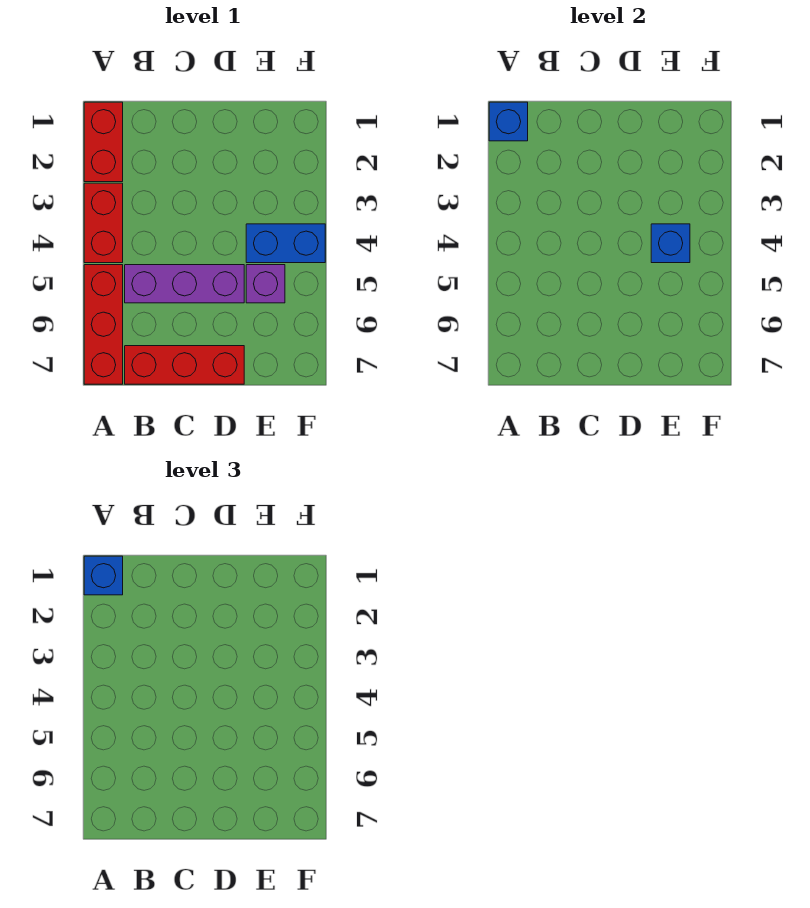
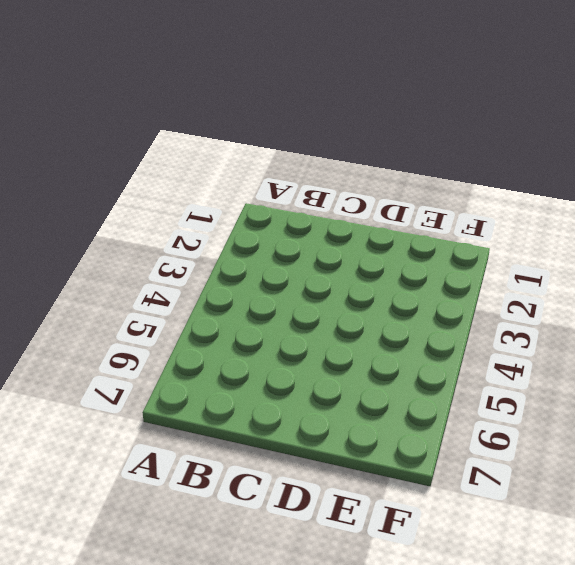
none -> red 1x2 brick [84,102,123,182]
none -> red 1x2 brick [84,183,123,263]

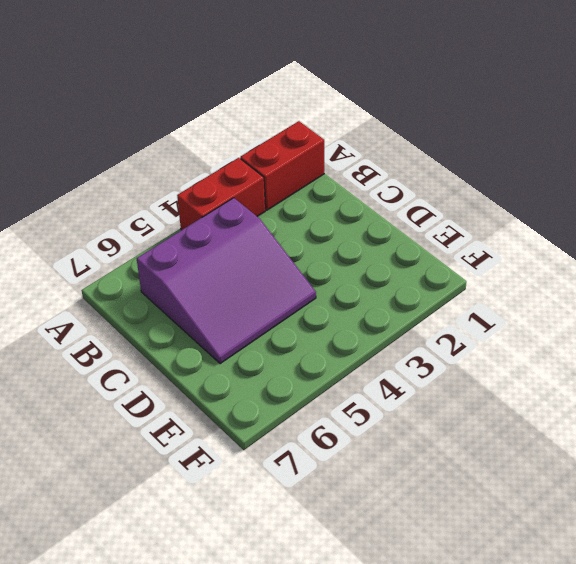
purple 3x3 slope [137,198,316,364] -> purple 1x3 brick [125,265,244,303]
none -> red 1x3 brick [84,265,123,384]
none -> red 1x3 brick [125,346,244,384]

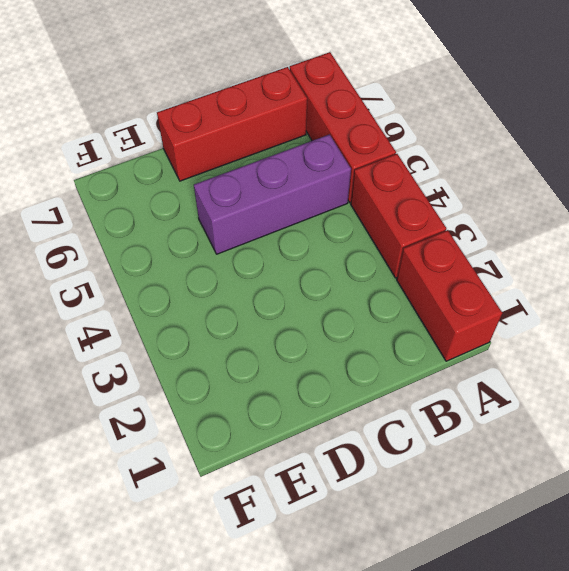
none -> blue 1x2 brick [246,224,325,263]
none -> purple 1x1 brick [246,265,285,303]

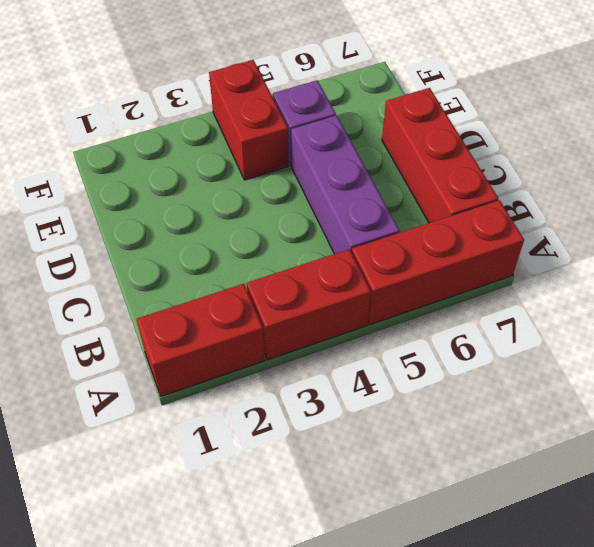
red 1x2 brick [209,60,288,180] -> blue 1x2 brick [246,224,325,263]
none -> blue 1x1 brick [489,102,528,141]
none -> blue 1x1 brick [651,224,690,263]

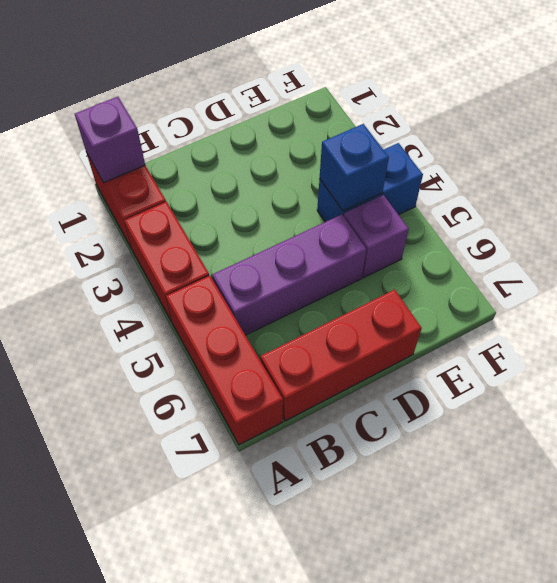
purple 1x1 brick [75,97,145,183] -> blue 1x1 brick [489,102,528,141]
none -> blue 1x1 brick [84,556,123,595]

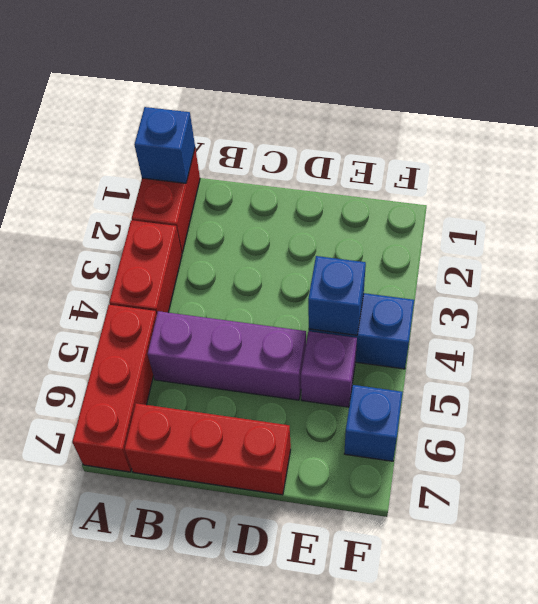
blue 1x1 brick [344,385,403,461] -> blue 1x1 brick moved to [84,556,123,595]

